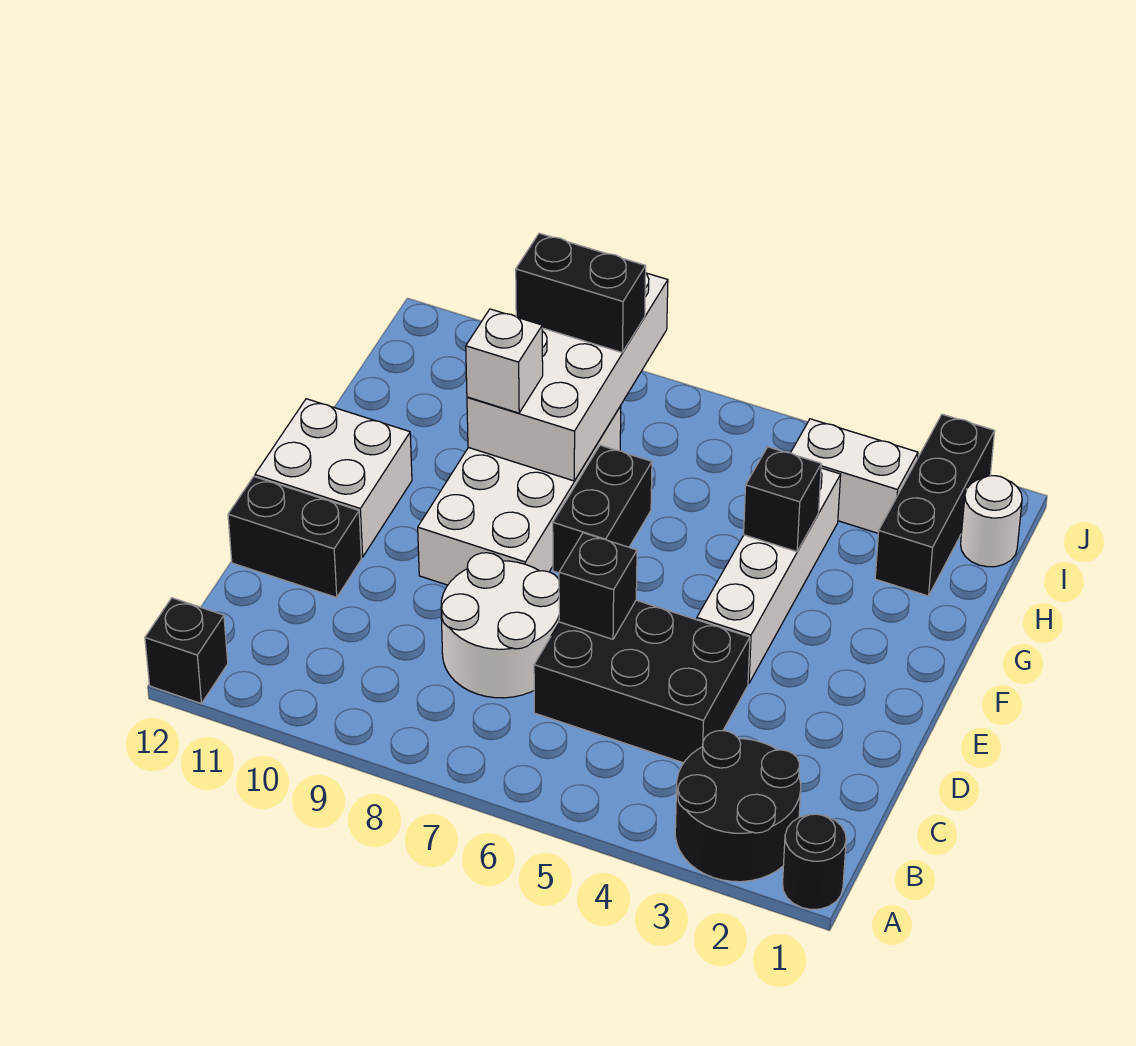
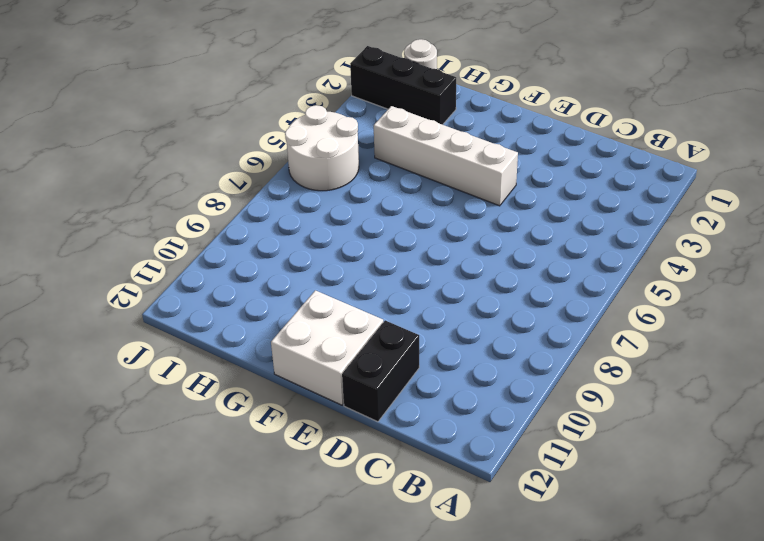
white 2x2 round brick [285,105,359,191] -> white 2x2 round brick moved to [441,553,559,698]
none -> black 1x1 round brick [783,814,846,909]
none -> black 2x2 round brick [675,731,801,882]
none -> black 1x1 brick [145,598,228,704]

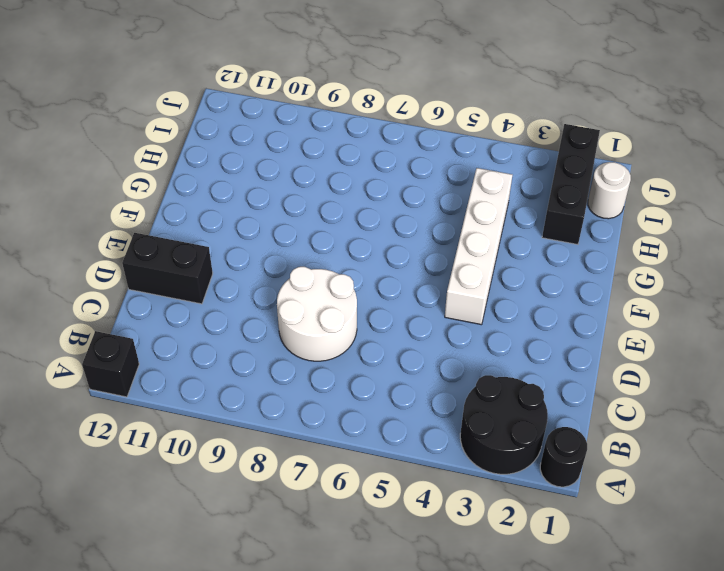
none -> black 2x3 brick [534,600,750,763]
none -> white 2x4 brick [418,406,621,585]
none -> white 2x2 brick [255,399,412,557]

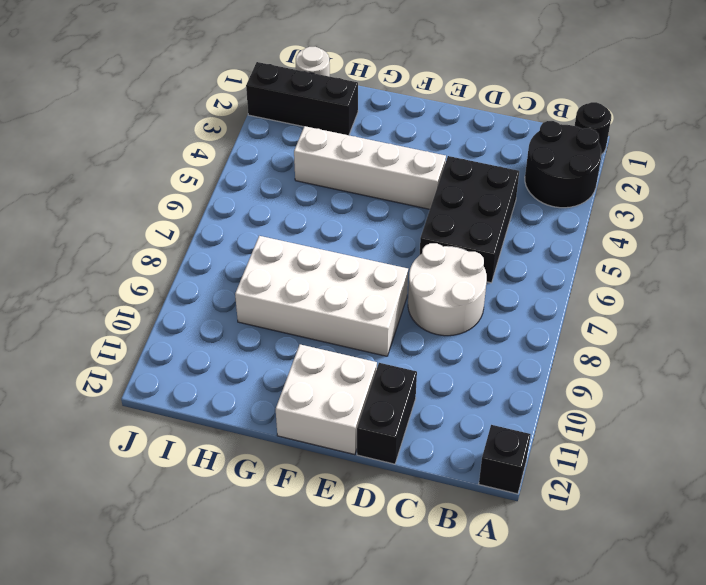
none -> black 1x2 brick [553,445,652,573]
none -> white 1x2 brick [791,419,918,533]
none -> black 1x1 brick [559,533,637,639]

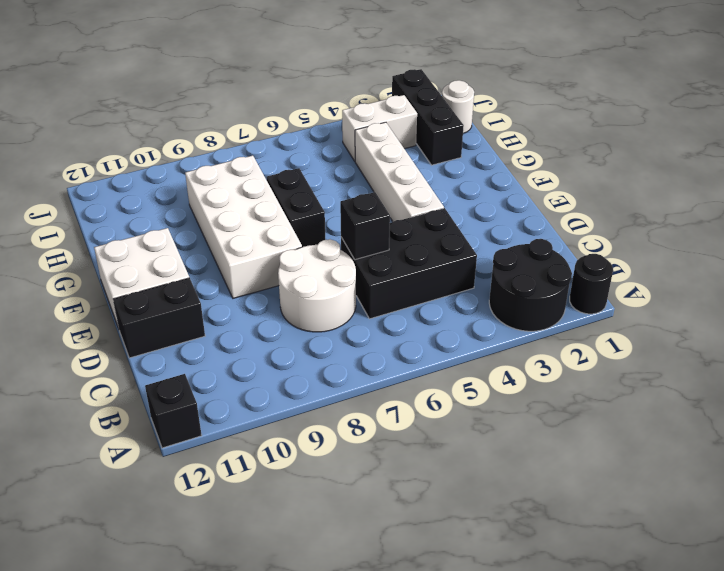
none -> black 1x1 brick [744,447,821,552]
none -> white 2x4 brick [467,273,668,481]
none -> white 1x1 brick [466,309,543,413]

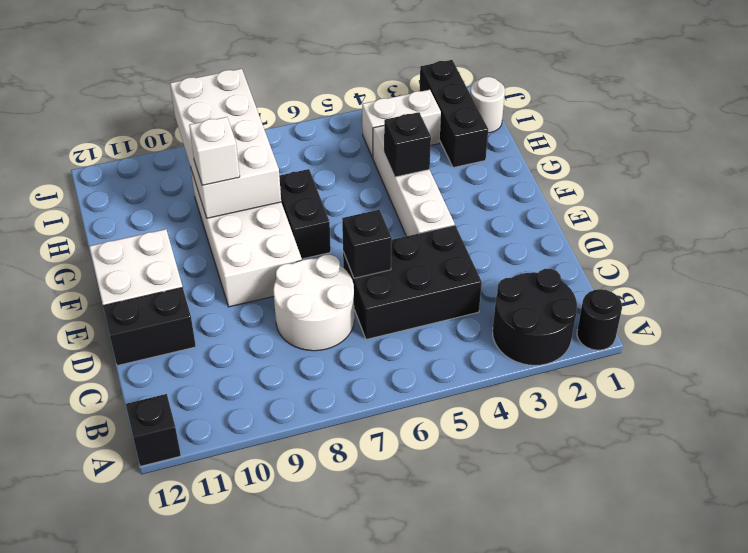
none -> black 1x2 brick [516,233,646,353]

